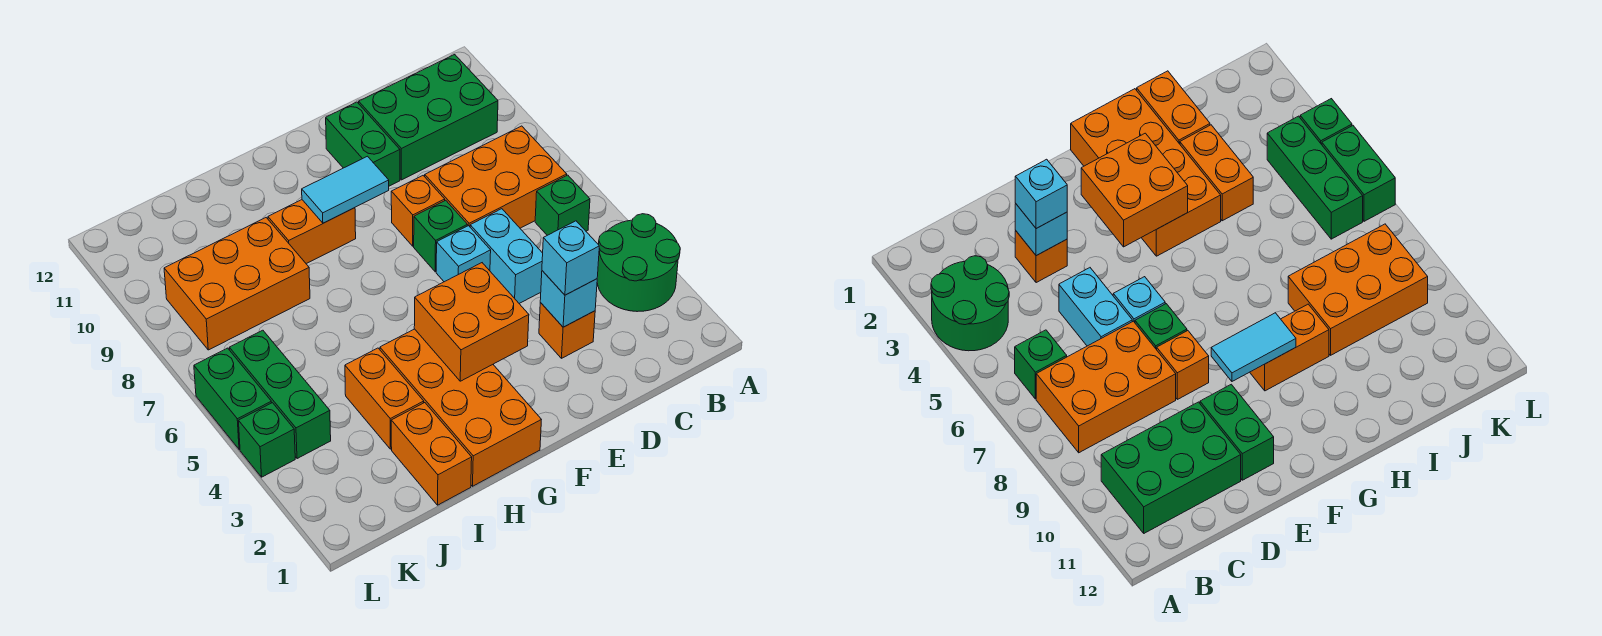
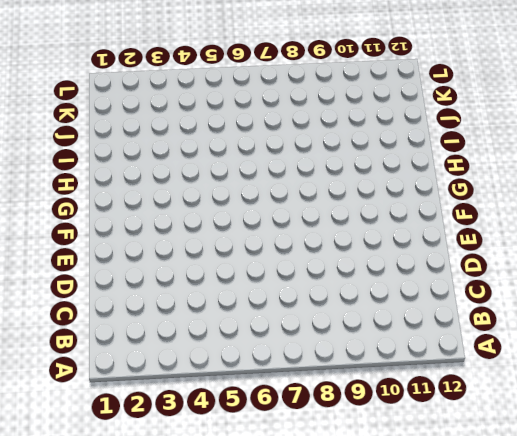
none -> green 2x2 round brick [597,214,680,312]
none -> green 1x1 brick [535,175,590,235]
none -> orange 2x3 brick [425,126,567,228]

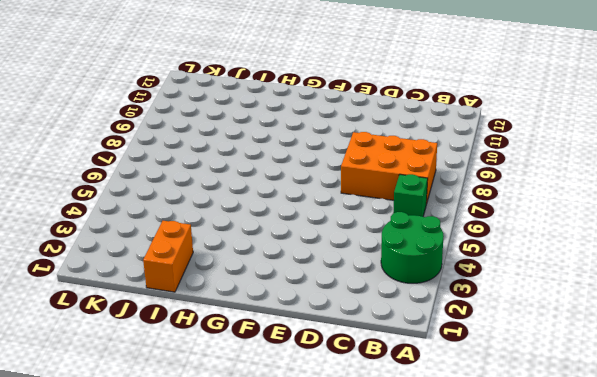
none -> green 2x3 brick [359,55,498,180]
none -> orange 1x1 brick [539,303,595,358]
none -> cyan 1x2 brick [470,209,543,303]

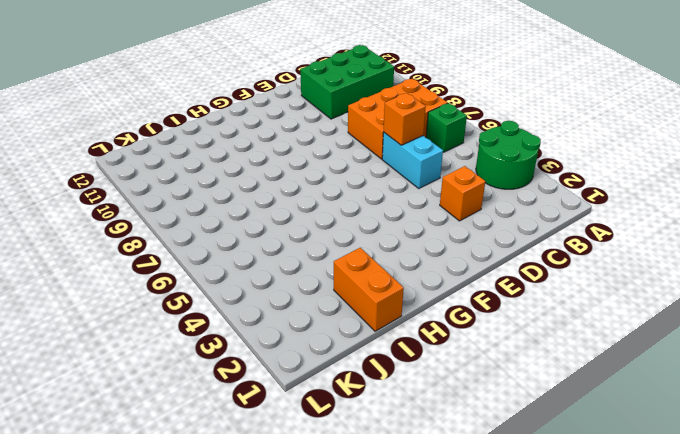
orange 1x1 brick [384,93,426,145] -> orange 1x1 brick moved to [391,176,445,246]
none -> cyan 1x1 brick [436,226,491,282]
none -> green 1x1 brick [414,200,467,272]
none -> green 1x2 brick [326,102,400,186]

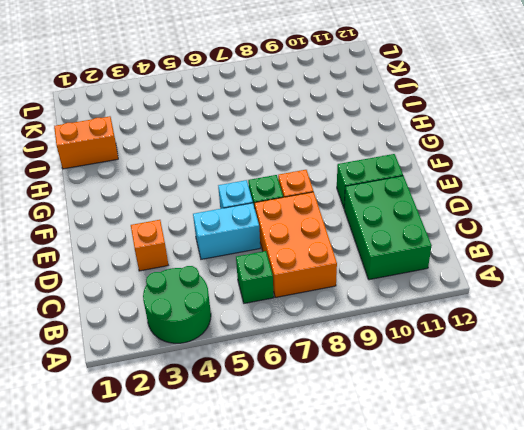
none -> orange 2x4 brick [380,329,541,486]
none -> orange 1x2 brick [268,200,356,264]
none -> orange 1x2 brick [345,348,424,449]

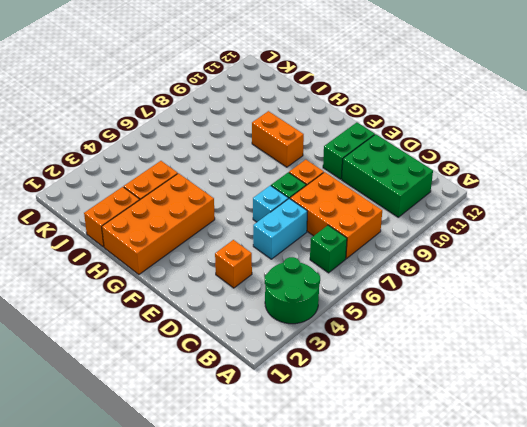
none -> orange 2x3 brick [164,218,310,350]
none -> green 1x3 brick [229,330,331,459]
none -> green 1x1 brick [239,403,295,477]

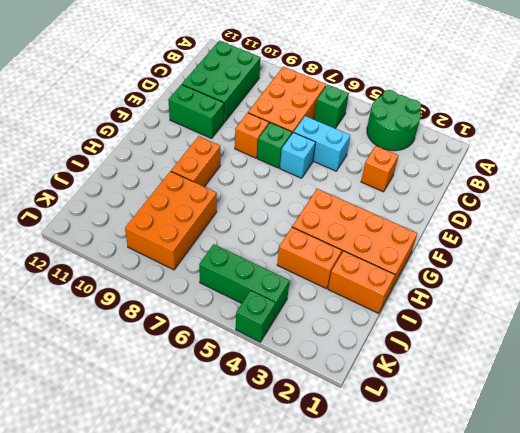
none -> green 1x2 brick [194,348,272,449]
none -> cyan 1x1 brick [540,271,597,327]
none -> orange 2x2 brick [414,263,529,381]

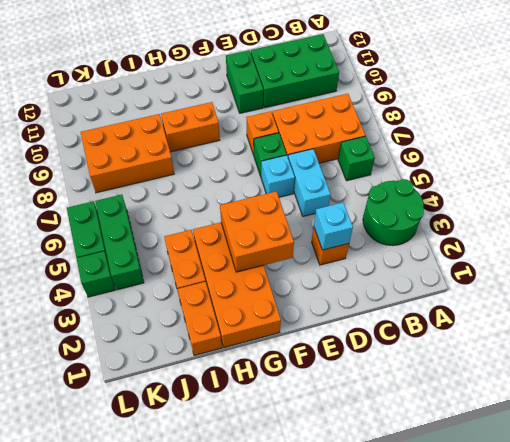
none -> cyan 1x2 tile [302,156,389,223]
none -> cyan 1x1 brick [542,221,599,295]

